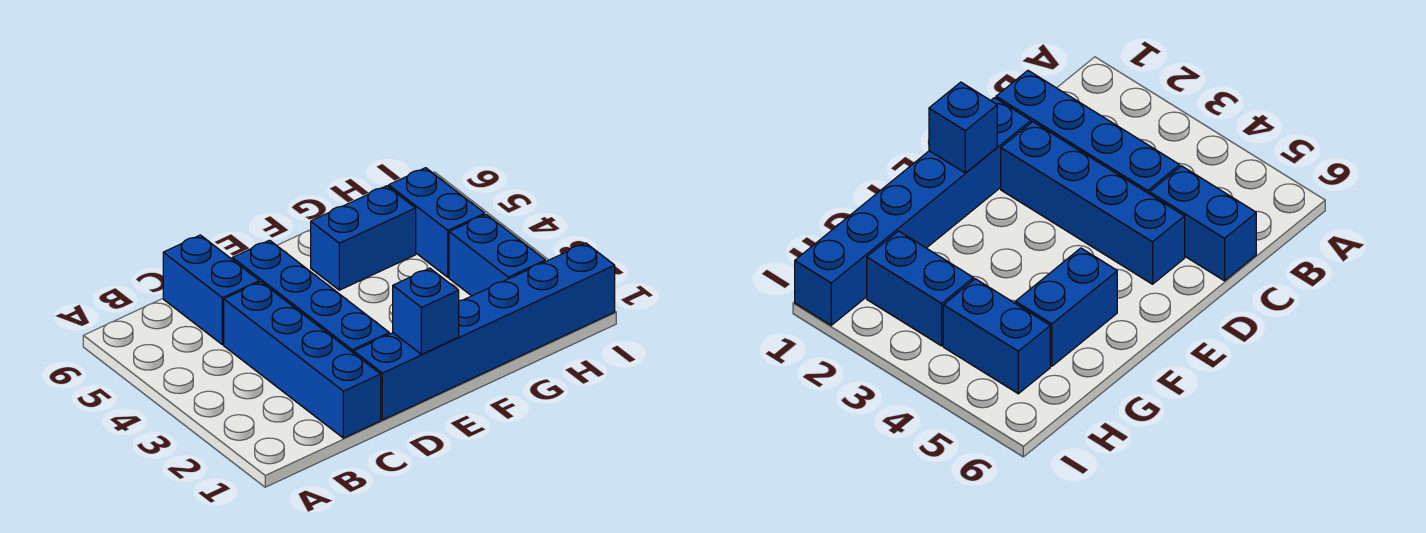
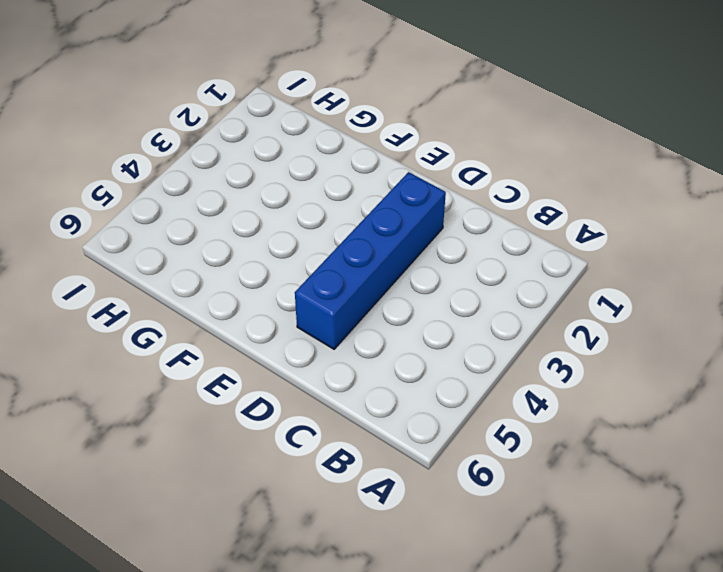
none -> blue 1x4 brick [224,282,381,438]
none -> blue 1x2 brick [163,235,259,345]

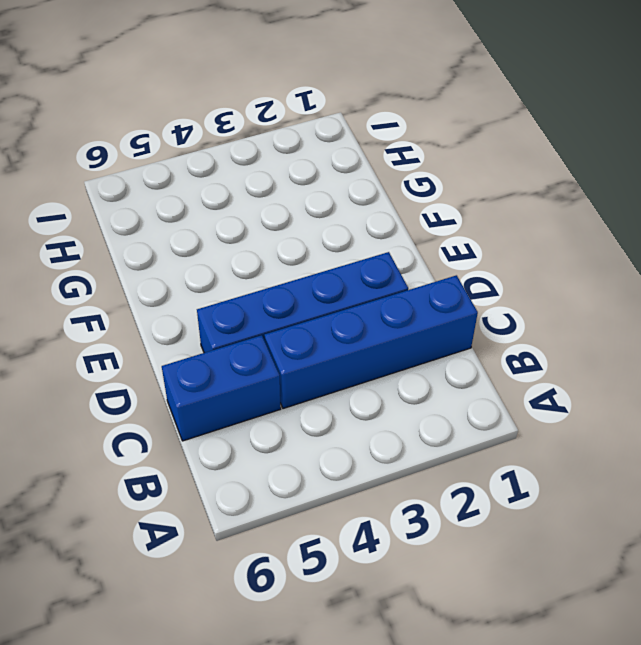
none -> blue 1x6 brick [354,243,615,420]
none -> blue 1x2 brick [311,186,416,290]

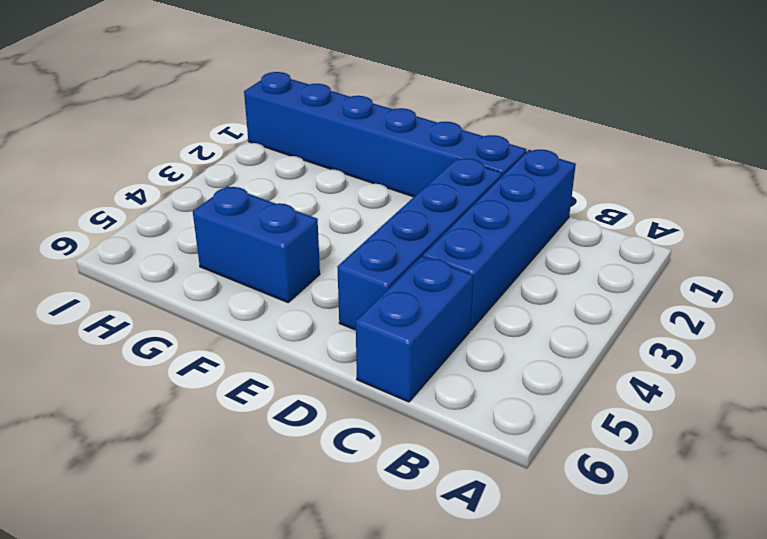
none -> blue 1x2 brick [449,215,545,296]
none -> blue 1x2 brick [389,168,485,277]

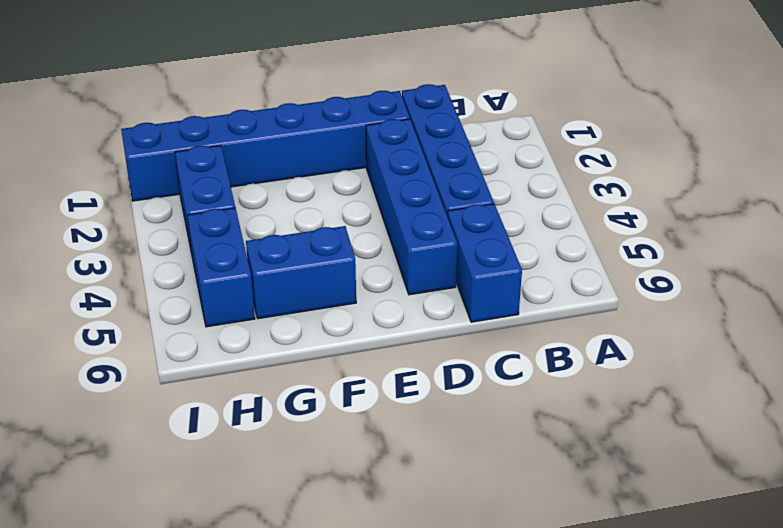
none -> blue 1x1 brick [393,268,459,354]

